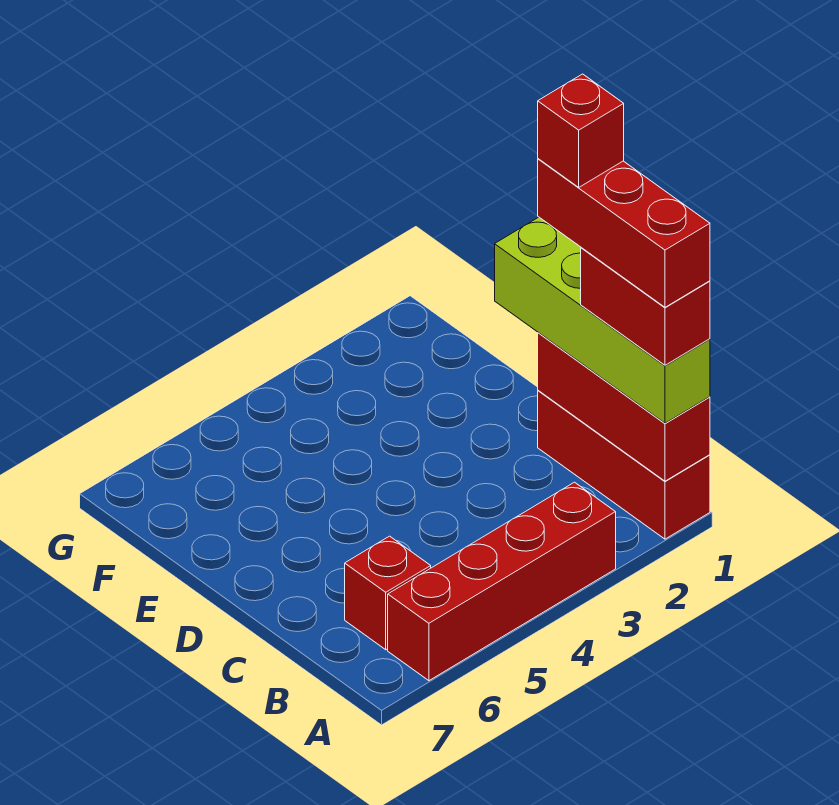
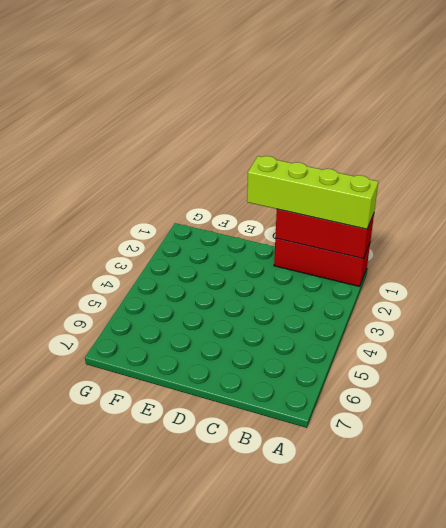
none -> red 1x4 brick [388,482,616,681]
none -> red 1x1 brick [345,536,431,650]

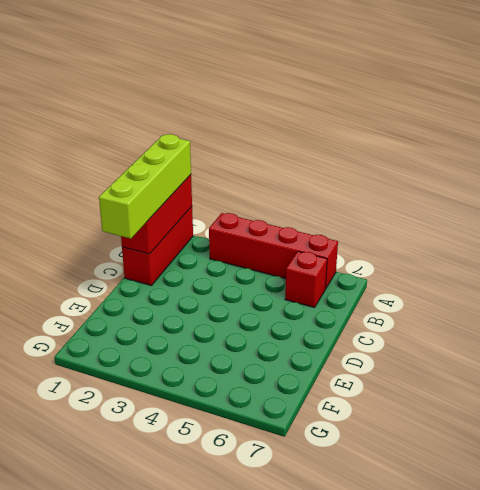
none -> red 1x2 brick [581,248,710,365]
none -> red 1x3 brick [538,159,710,307]

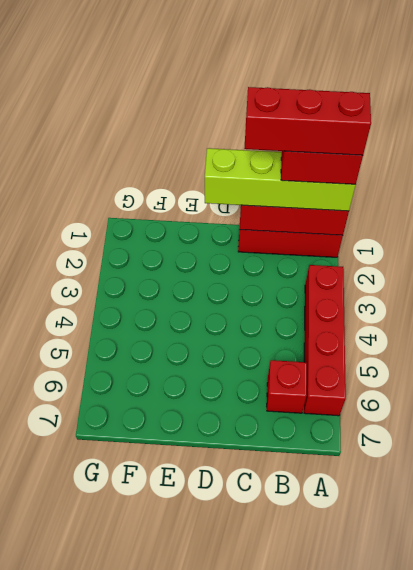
none -> red 1x1 brick [538,74,624,187]

